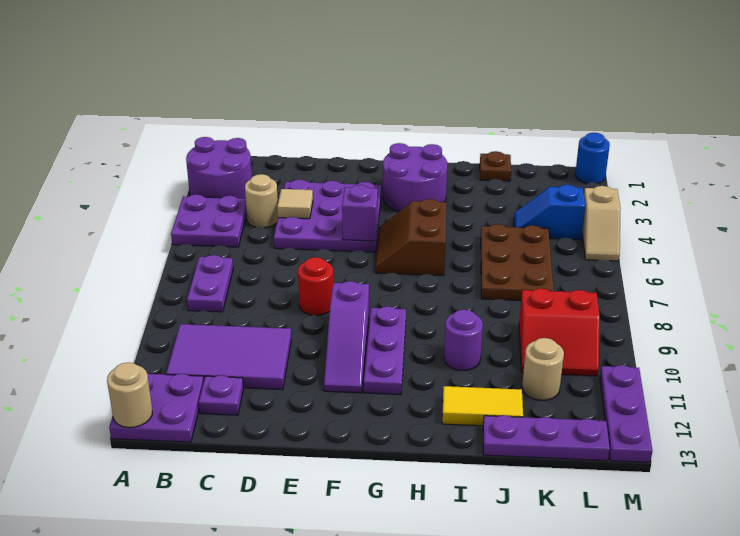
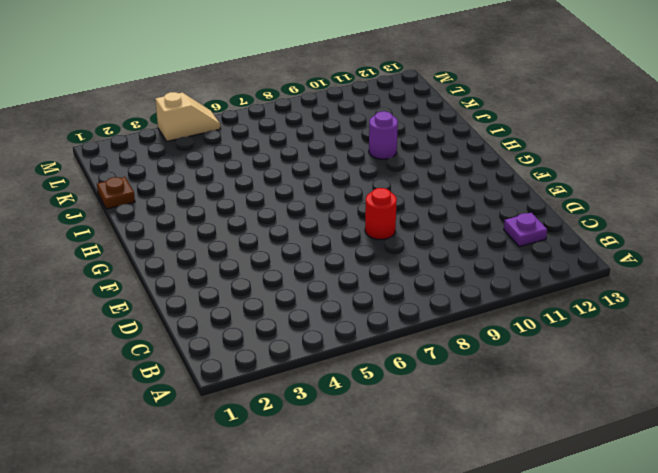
none -> purple 2x2 round brick [186,137,252,199]
none -> purple 2x2 plate [171,194,247,247]
none -> purple 2x2 plate [109,373,204,442]

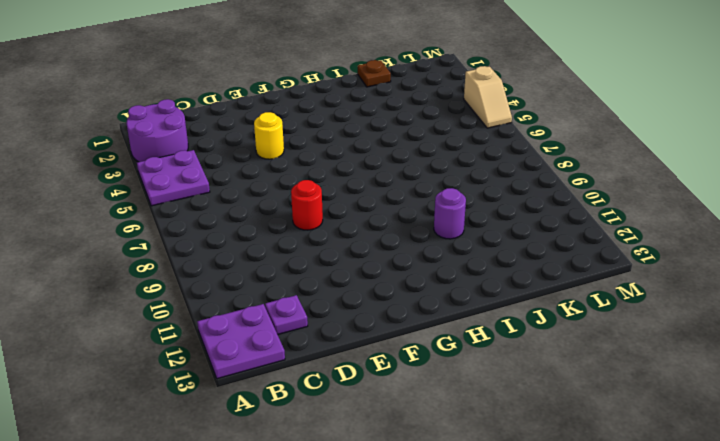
yellow 1x1 round brick [254,112,284,159] -> purple 3x3 plate [274,180,381,252]
none -> purple 1x2 plate [187,255,233,312]
none -> purple 2x3 tile [166,324,291,390]
none -> tan 1x1 round brick [245,174,278,228]

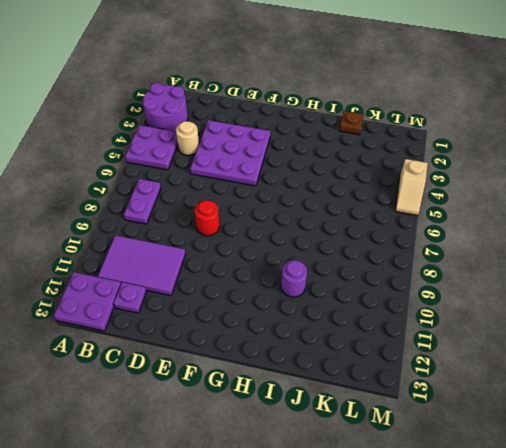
none -> purple 1x3 slope [324,281,369,393]
none -> purple 2x2 round brick [383,143,447,212]
none -> brown 2x2 slope [375,199,447,276]

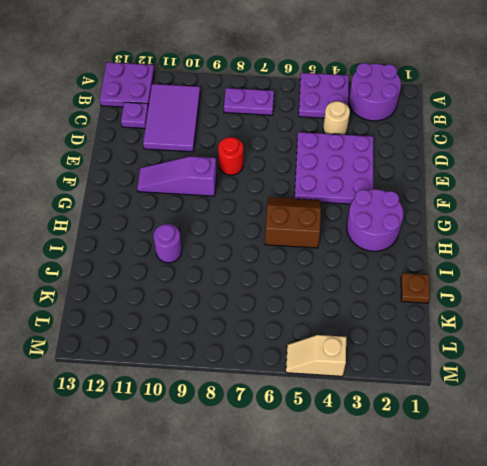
none -> purple 1x3 plate [364,306,406,395]
none -> yellow 1x2 tile [442,386,523,426]
none -> brown 2x3 plate [481,224,554,301]

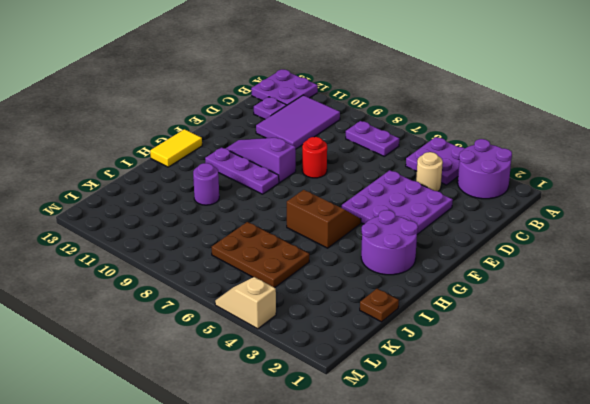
yellow 1x2 tile [150,129,202,167] -> yellow 1x2 tile moved to [442,386,523,426]
none -> purple 1x3 plate [483,415,610,461]
none -> blue 1x2 slope [514,185,585,239]
none -> red 2x2 slope [519,288,600,376]

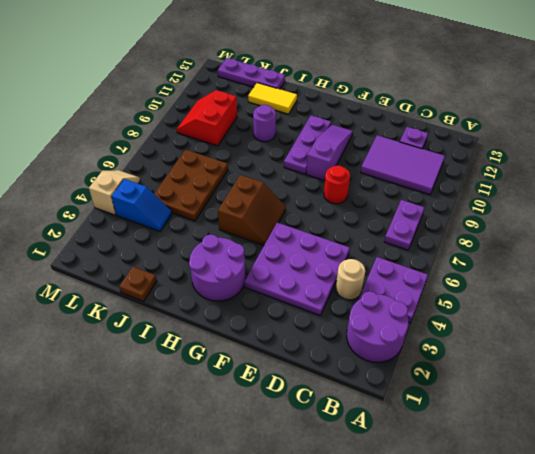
red 2x2 slope [177,90,237,146] -> red 2x2 slope turned to [519,288,600,376]
none -> purple 2x2 plate [109,373,204,442]
none -> tan 1x1 round brick [522,338,564,400]
none -> blue 1x1 round brick [575,133,610,183]

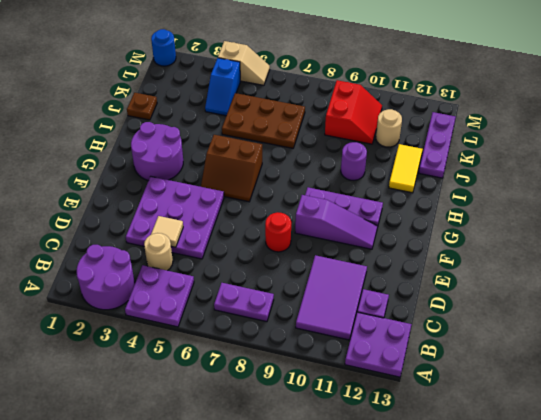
none -> purple 1x3 plate [600,365,653,463]
none -> tan 1x1 round brick [107,362,152,428]
none -> purple 1x1 brick [342,185,378,241]

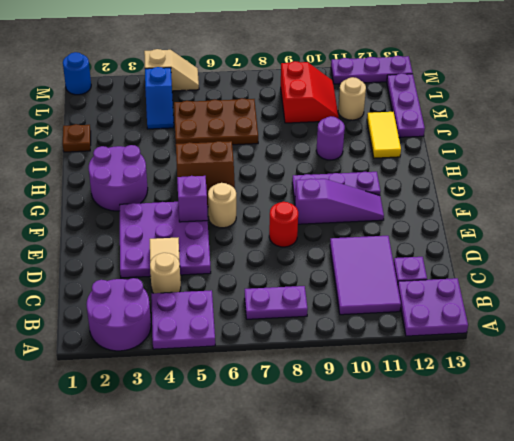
tan 1x1 round brick [208,183,236,228] -> tan 1x1 round brick moved to [107,362,152,428]

